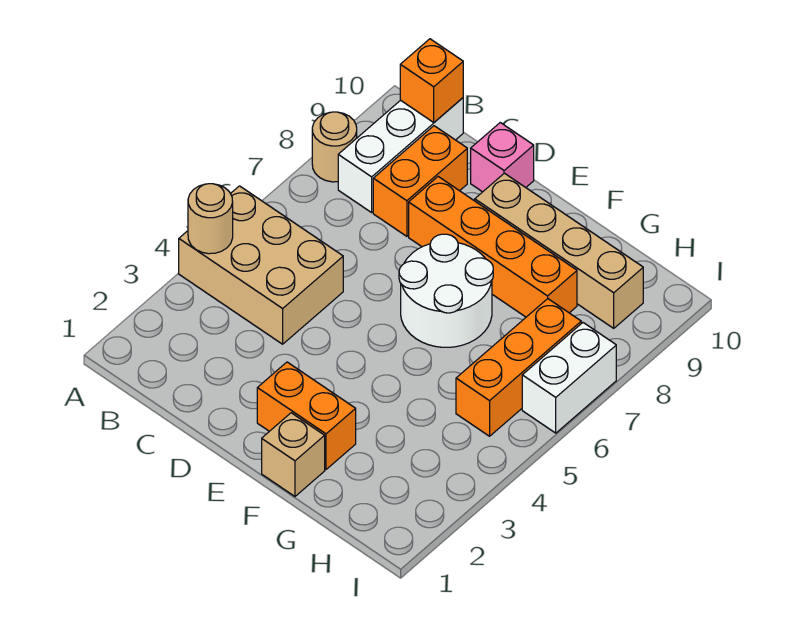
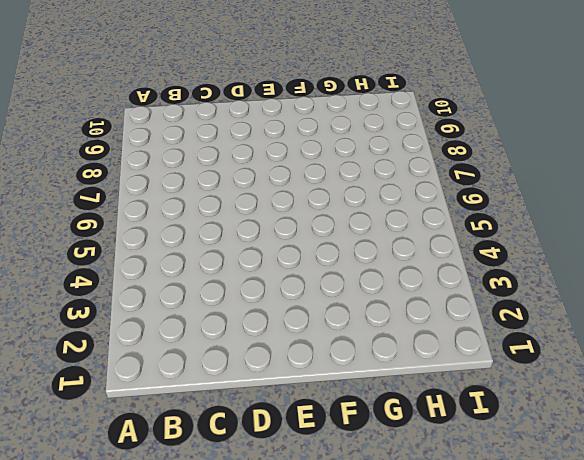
none -> tan 2x3 brick [179,186,343,344]
none -> tan 1x1 round brick [312,112,357,182]
none -> white 1x3 brick [338,98,463,212]

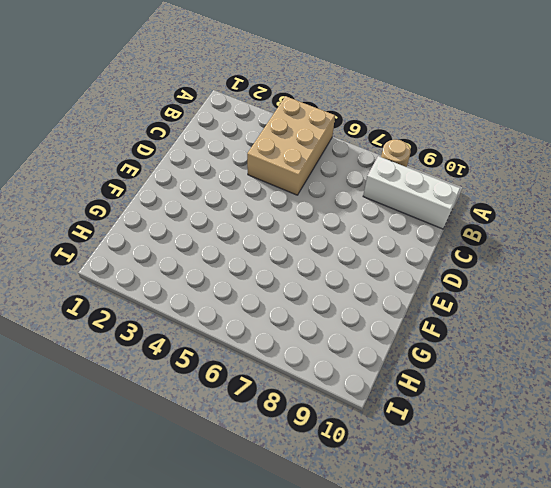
none -> orange 1x2 brick [373,126,467,236]
none -> orange 1x4 brick [409,177,577,317]
none -> pink 1x1 brick [471,123,534,192]

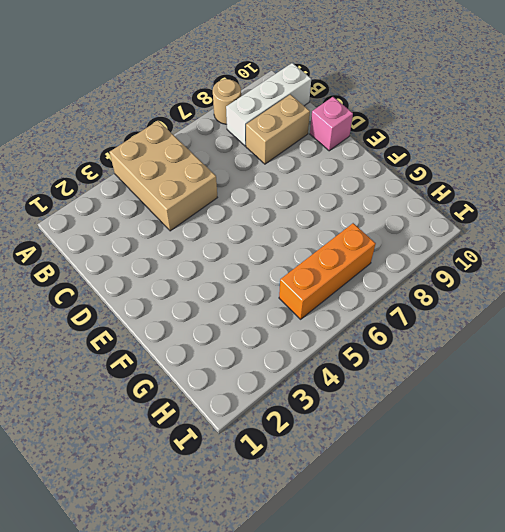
tan 1x2 brick [246,94,310,164] -> orange 1x2 brick [373,126,467,236]
none -> orange 1x4 brick [409,177,577,317]
none -> orange 1x2 brick [257,362,356,469]
none -> white 2x2 round brick [399,234,493,347]

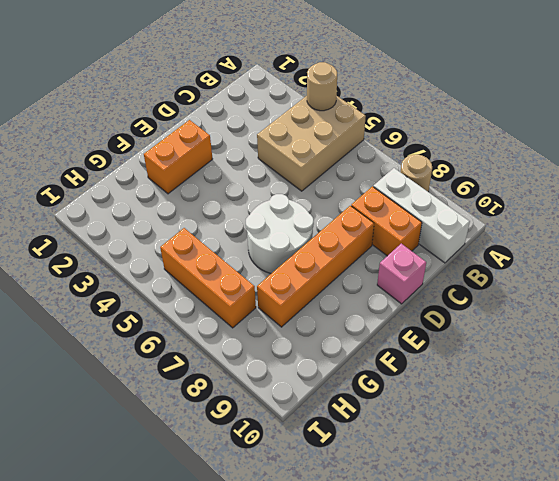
none -> tan 1x4 brick [475,173,643,328]
none -> tan 1x1 brick [262,413,325,496]
none -> white 1x2 brick [522,323,616,433]

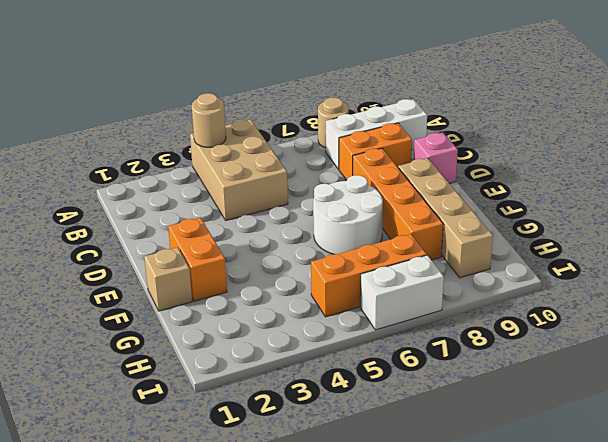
none -> orange 1x1 brick [400,39,463,122]

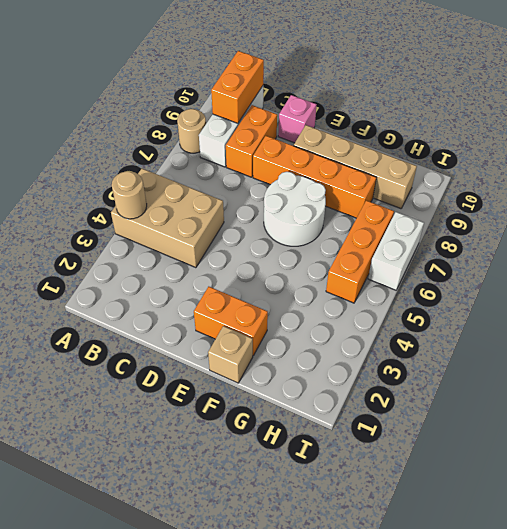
orange 1x2 brick [211,51,264,123] -> orange 1x1 brick [400,39,463,122]

